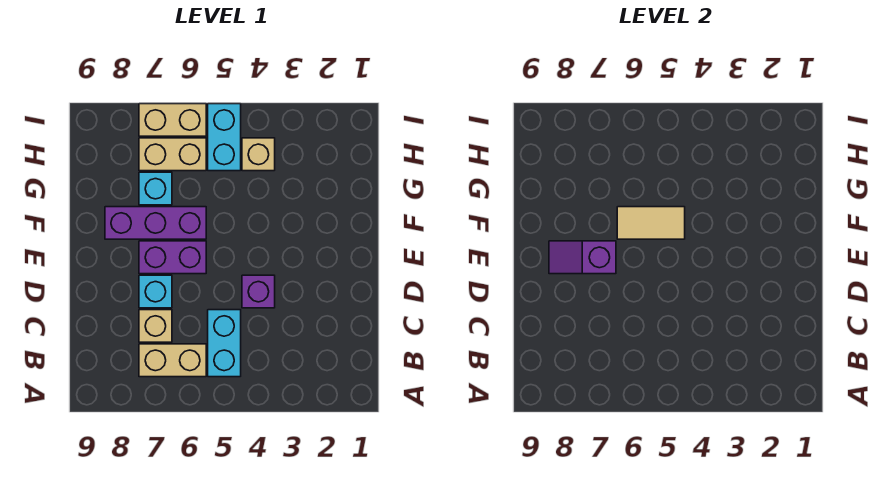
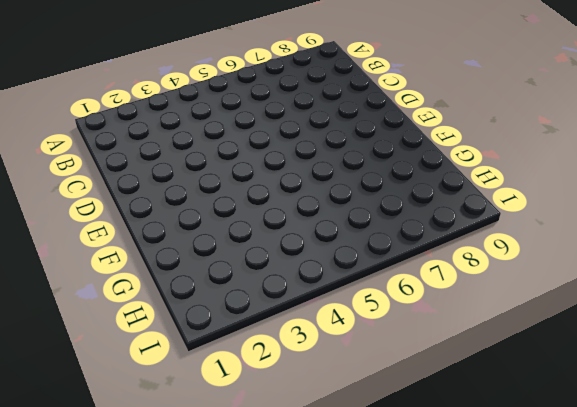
none -> cyan 1x2 brick [208,310,241,377]
none -> tan 1x2 brick [139,344,206,377]
none -> tan 1x1 brick [139,310,172,342]

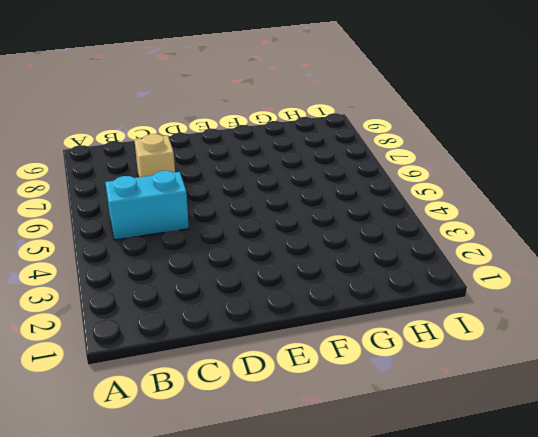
none -> tan 1x2 brick [139,344,206,377]
none -> purple 1x1 brick [242,275,275,308]
none -> cyan 1x1 brick [139,275,172,308]

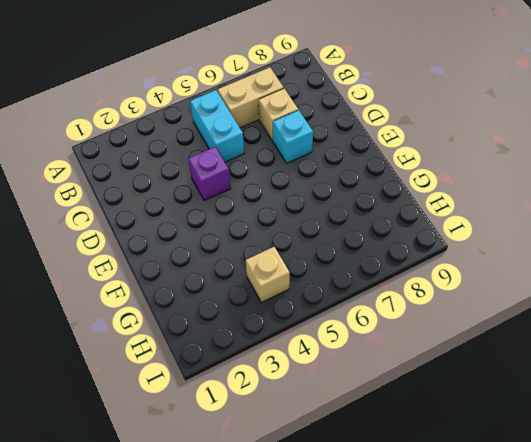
none -> purple 1x2 brick [139,241,206,274]
none -> purple 1x3 brick [105,207,206,239]
none -> cyan 1x1 brick [139,172,172,205]

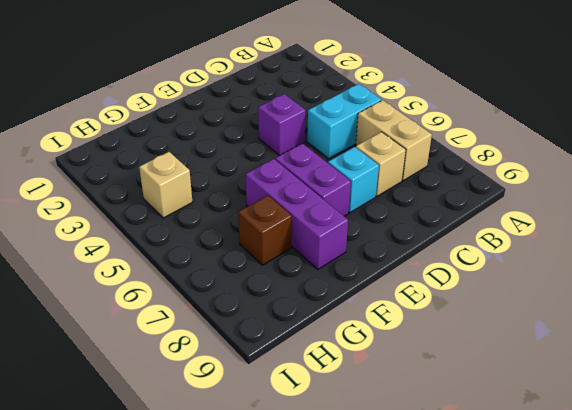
brown 1x1 brick [238,195,292,265] -> cyan 1x1 brick [139,172,172,205]
none -> cyan 1x2 brick [208,104,241,171]
none -> tan 1x2 brick [139,138,206,171]
none -> tan 1x2 brick [139,104,206,136]

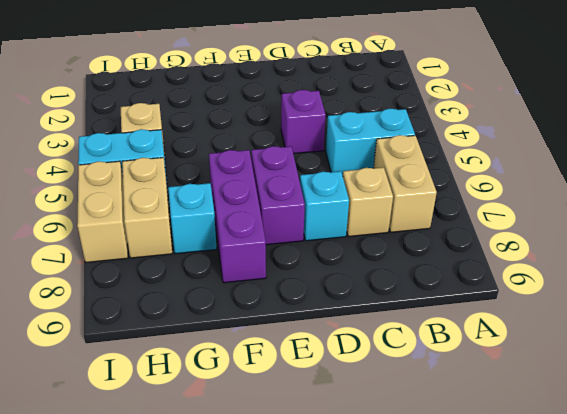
none -> purple 1x2 slope [549,241,616,274]
none -> tan 1x2 tile [617,207,685,239]

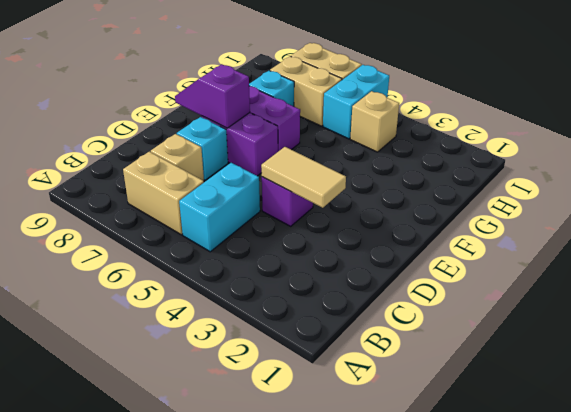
tan 1x2 tile [261,147,346,208] -> tan 1x2 tile moved to [617,207,685,239]

